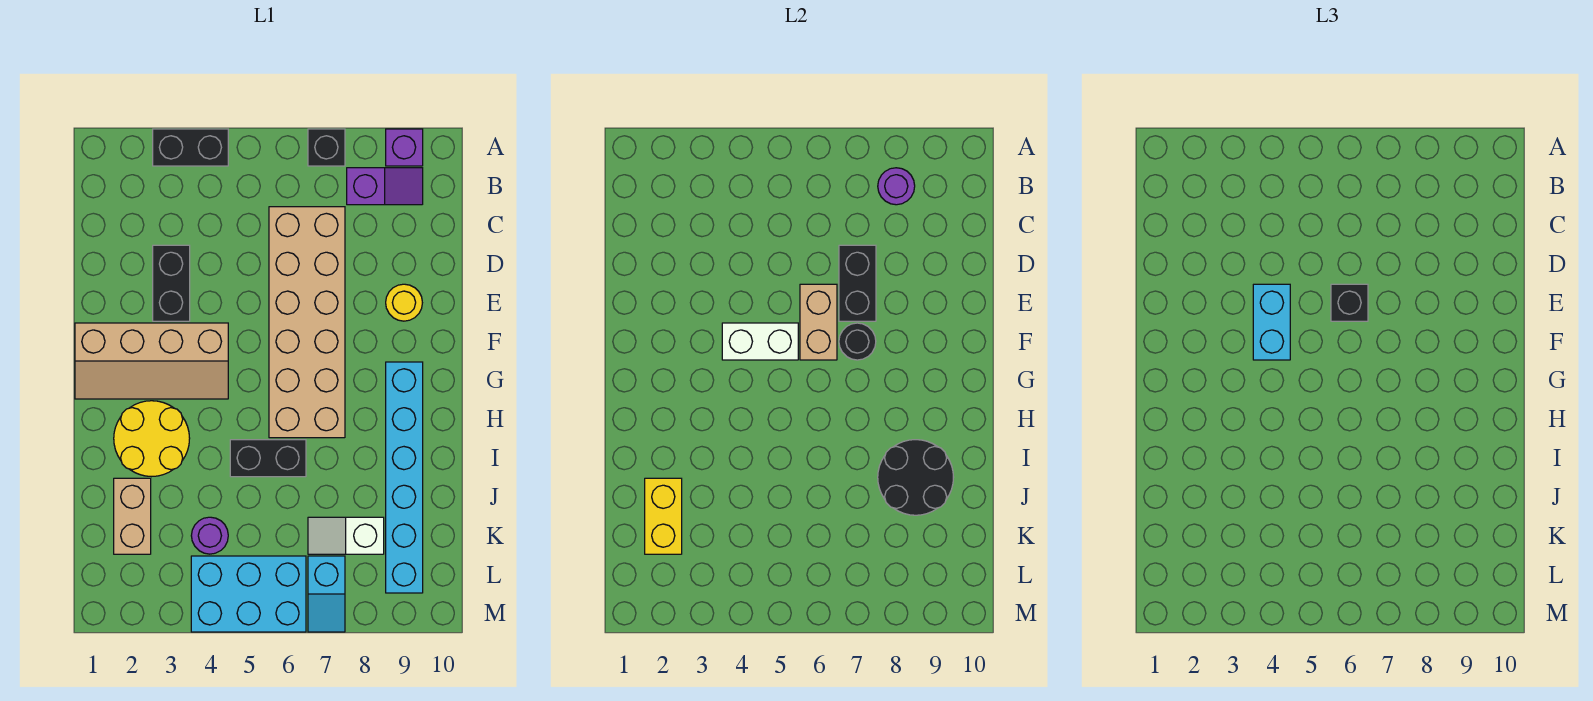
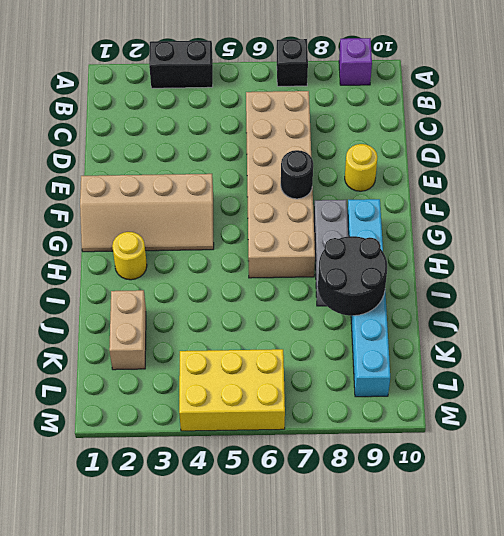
grey 1x3 brick [314,200,348,306] -> none
yellow 1x1 round brick [112,232,147,280] -> yellow 2x2 round brick [114,401,190,477]
yellow 2x3 brick [179,349,285,431] -> cyan 2x3 brick [191,556,306,632]
none -> purple 1x2 slope [347,168,423,205]
none -> black 1x2 brick [153,245,190,321]
none -> black 1x2 brick [230,440,306,477]

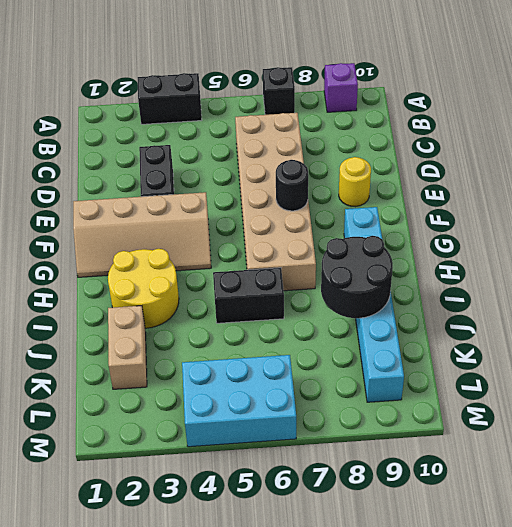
none -> purple 1x2 slope [347,168,423,205]
none -> purple 1x1 round brick [191,517,228,554]
none -> white 1x2 slope [308,517,384,554]

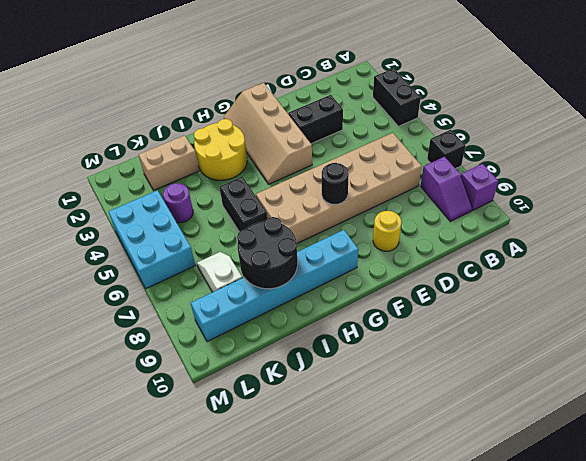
none -> cyan 1x2 slope [308,556,345,632]
none -> purple 1x1 round brick [878,168,915,205]
none -> black 1x2 brick [839,245,876,321]

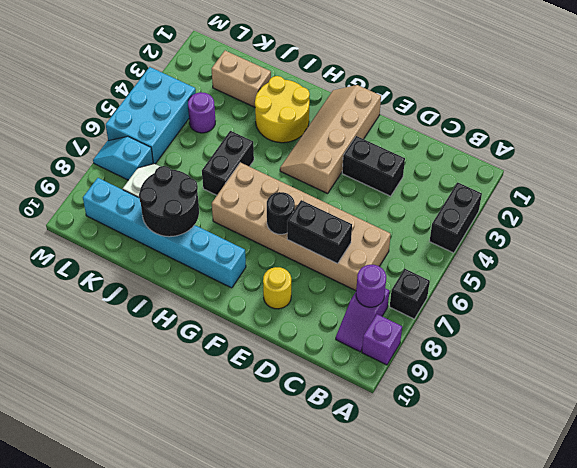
none -> tan 1x2 brick [800,284,837,360]
none -> white 1x2 brick [722,323,798,360]
none -> yellow 1x2 brick [645,478,682,554]

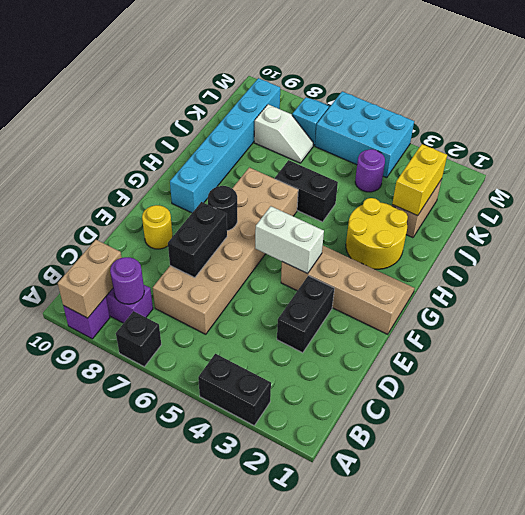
tan 1x2 brick [58,240,122,318] -> tan 1x2 brick moved to [800,284,837,360]
none -> black 2x2 round brick [878,440,954,515]
none -> cyan 1x2 brick [1253,284,1290,360]
none -> black 1x1 brick [1331,284,1368,321]

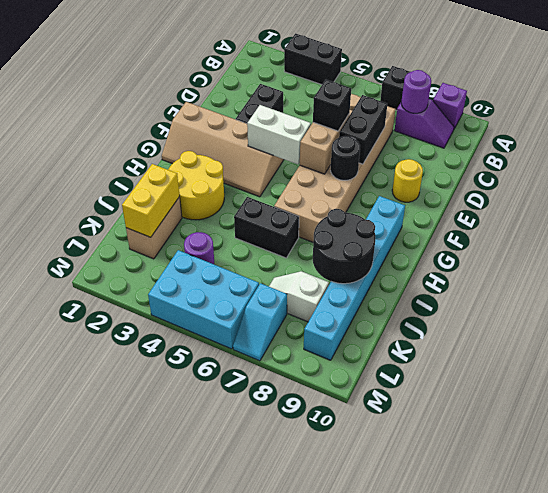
none -> cyan 1x2 brick [1253,284,1290,360]

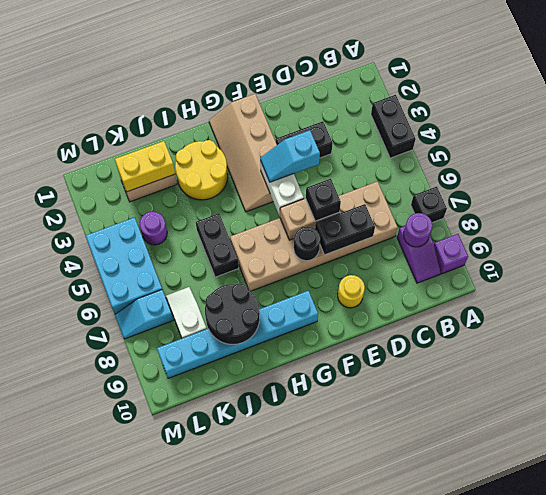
cyan 1x2 slope [260,130,320,182] -> cyan 1x2 brick [1253,284,1290,360]

